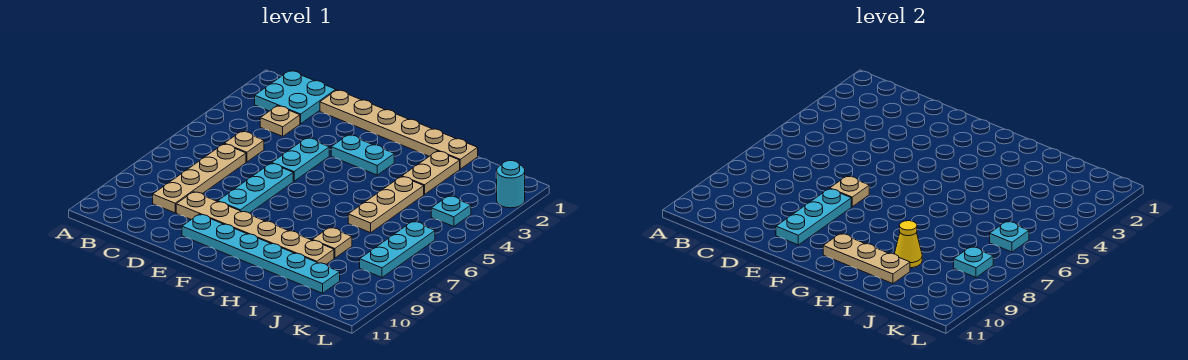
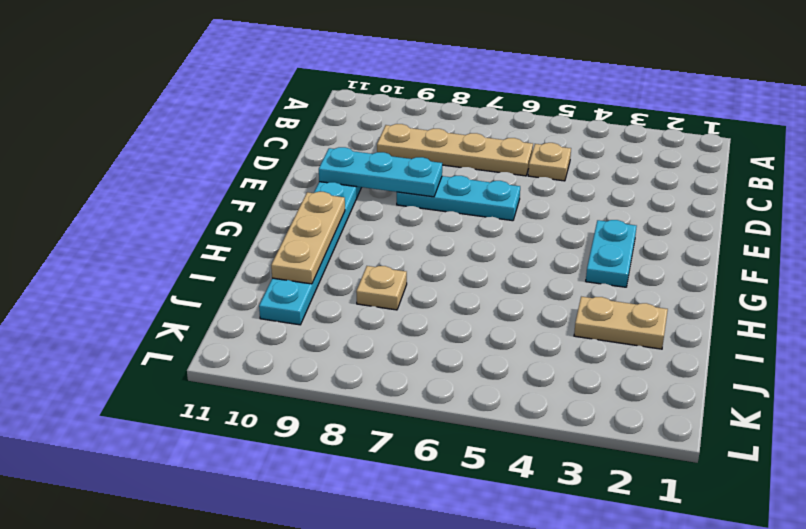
none -> cyan 2x2 plate [255,71,336,124]
none -> tan 1x1 plate [260,106,300,136]
none -> tan 1x6 plate [320,90,478,169]

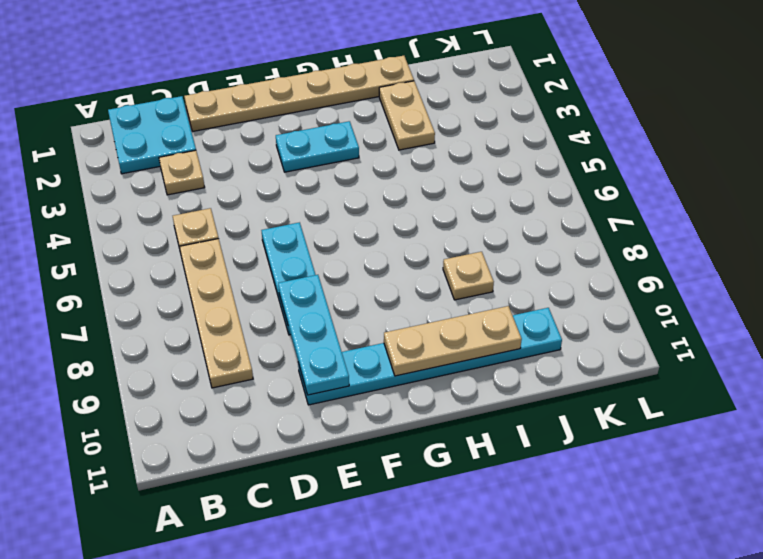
none -> tan 1x6 plate [176,192,334,264]
none -> cyan 1x2 plate [272,138,329,181]
none -> tan 1x3 plate [348,176,424,233]

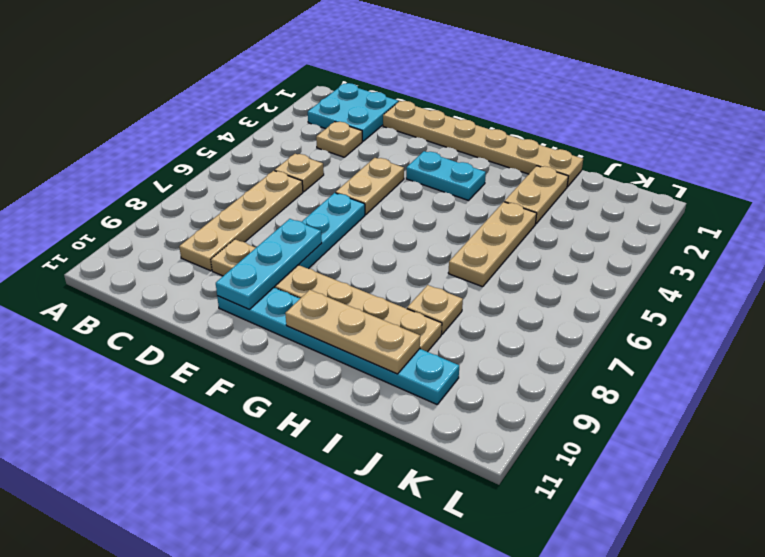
tan 1x2 plate [336,158,404,215] -> cyan 1x2 plate [272,138,329,181]
none -> cyan 1x1 plate [431,196,471,227]
none -> cyan 1x3 plate [360,221,435,277]
none -> cyan 1x1 round brick [496,161,525,208]

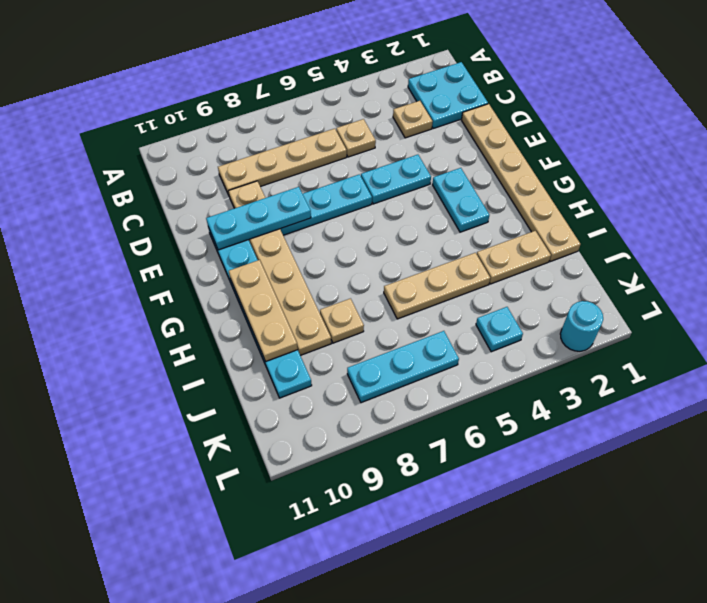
none -> tan 1x1 plate [830,176,869,207]
none -> yellow 1x1 cone [895,221,922,268]
none -> cyan 1x1 plate [990,221,1029,252]

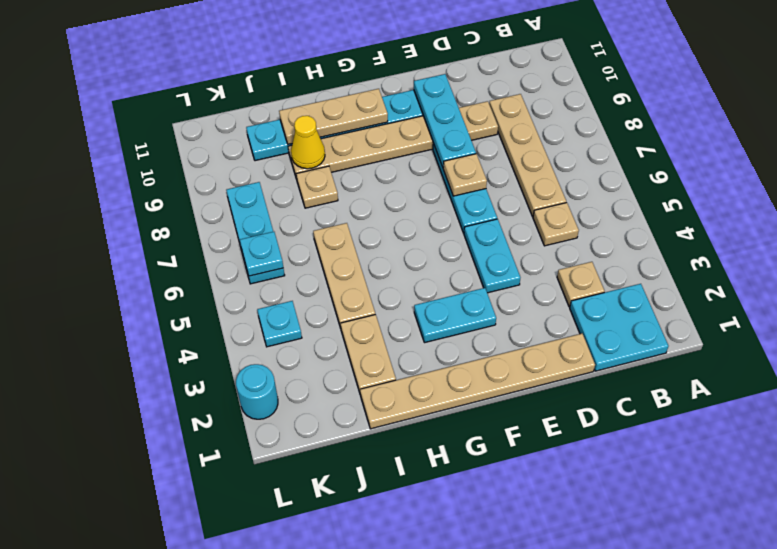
none -> cyan 1x1 plate [954,247,993,277]

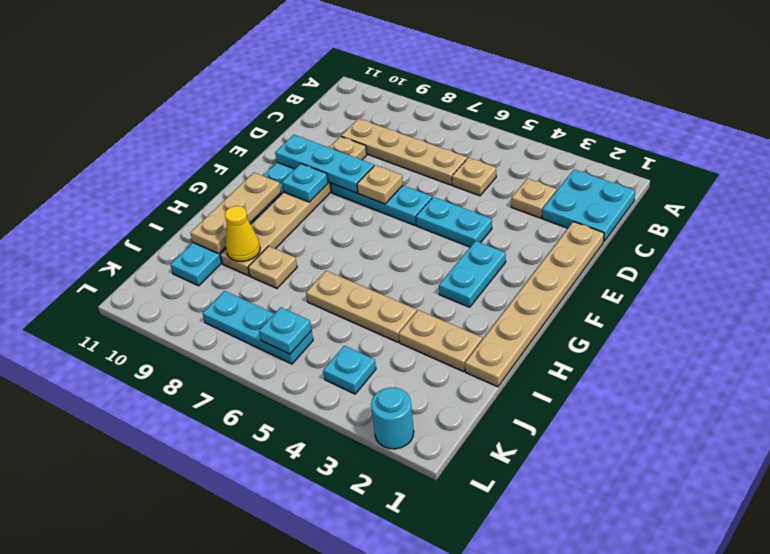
cyan 1x1 plate [282,164,328,202] -> cyan 1x1 plate moved to [954,247,993,277]

